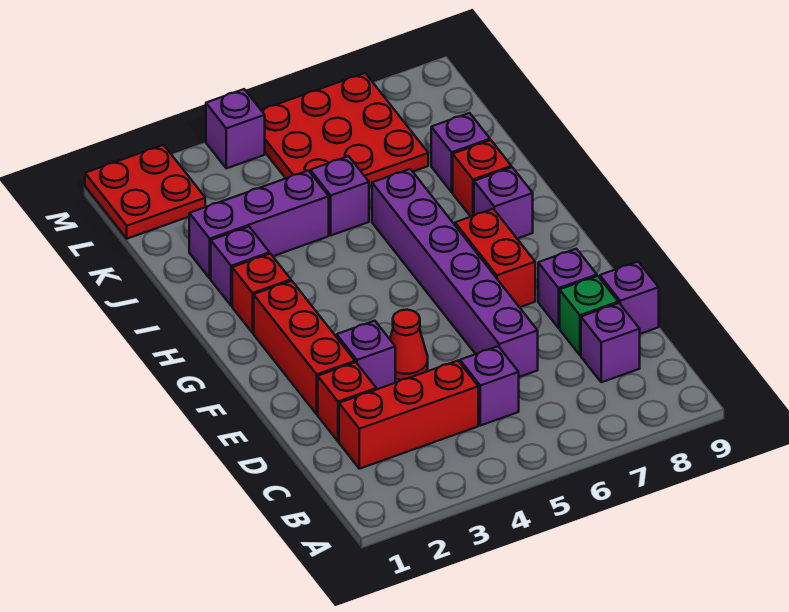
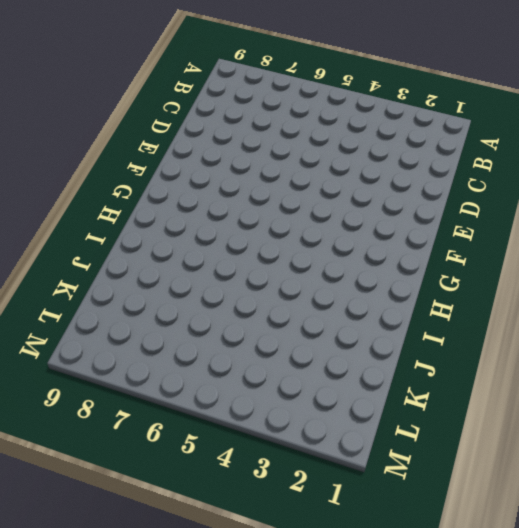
none -> red 1x3 brick [339,361,478,469]
none -> purple 1x1 brick [460,346,519,426]
none -> purple 1x1 brick [581,303,640,382]

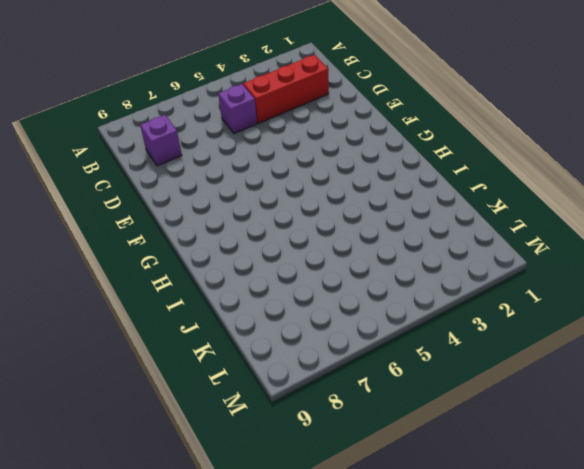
none -> red 1x1 brick [318,362,376,442]
none -> purple 1x6 brick [372,169,538,377]
none -> green 1x1 brick [560,276,618,355]

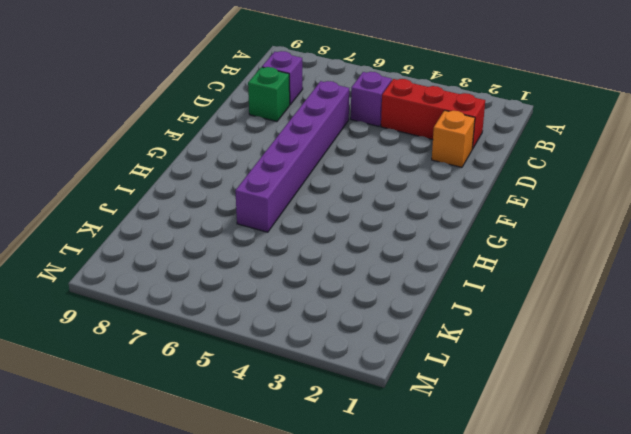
orange 1x1 brick [432,110,475,167] -> red 1x1 brick [318,362,376,442]
none -> purple 1x1 brick [600,262,659,334]
none -> red 1x3 brick [254,281,355,414]
none -> purple 1x1 brick [337,321,395,389]

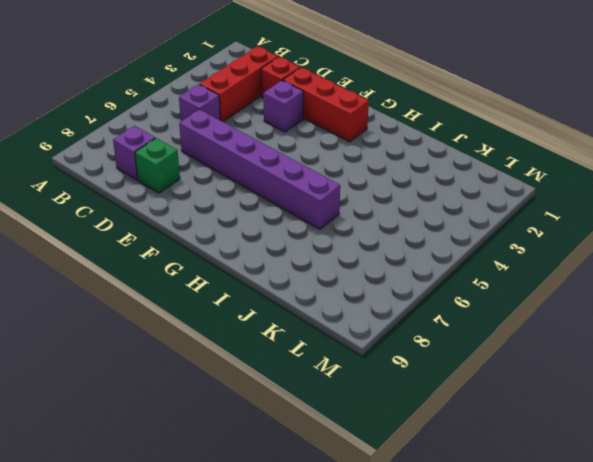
none -> purple 1x1 brick [600,262,659,334]
none -> red 1x1 cone [390,310,428,380]
none -> purple 1x1 brick [538,249,597,328]

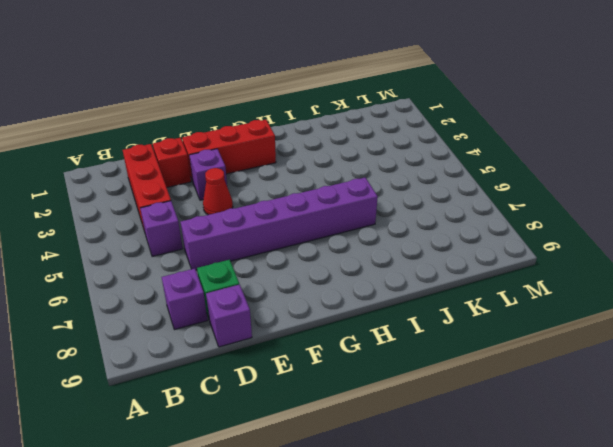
none -> purple 1x1 brick [538,249,597,328]
none -> red 1x2 brick [455,209,535,307]
none -> red 1x1 brick [232,254,291,333]

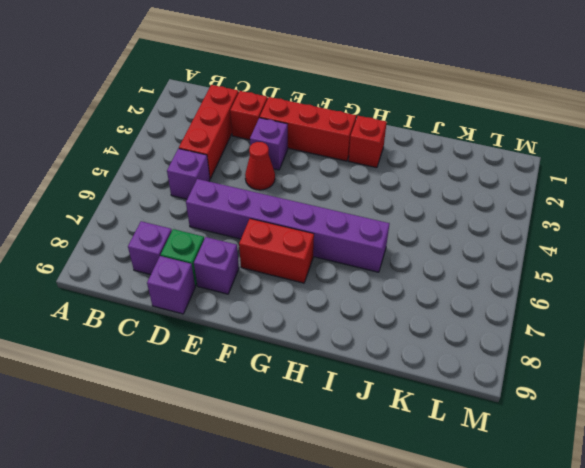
none -> purple 1x1 brick [474,167,533,239]
none -> purple 1x1 brick [211,227,270,306]
none -> red 1x1 brick [453,140,511,217]

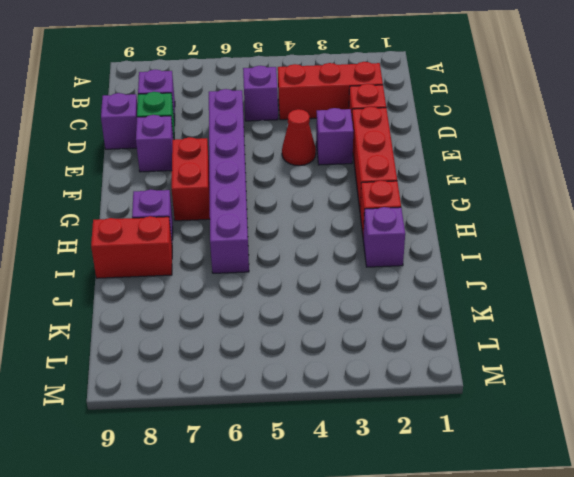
red 1x2 brick [91,216,172,278] -> red 1x1 brick [453,140,511,217]
none -> purple 1x3 brick [189,171,329,279]
none -> purple 1x1 brick [310,156,369,235]
none -> purple 1x1 brick [431,113,490,192]

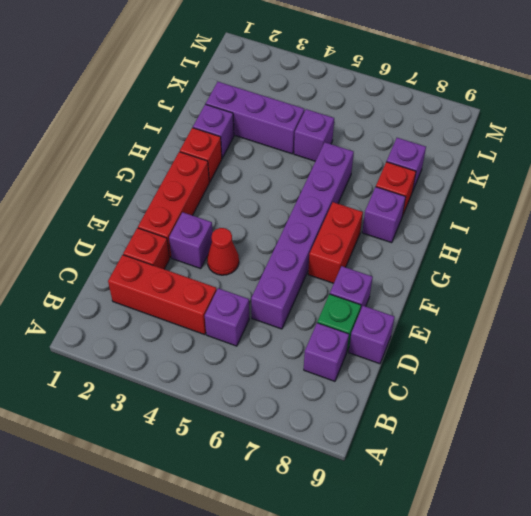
none -> red 3x3 plate [261,73,428,187]
none -> red 2x2 plate [85,145,205,239]
none -> purple 1x1 brick [206,89,265,168]

